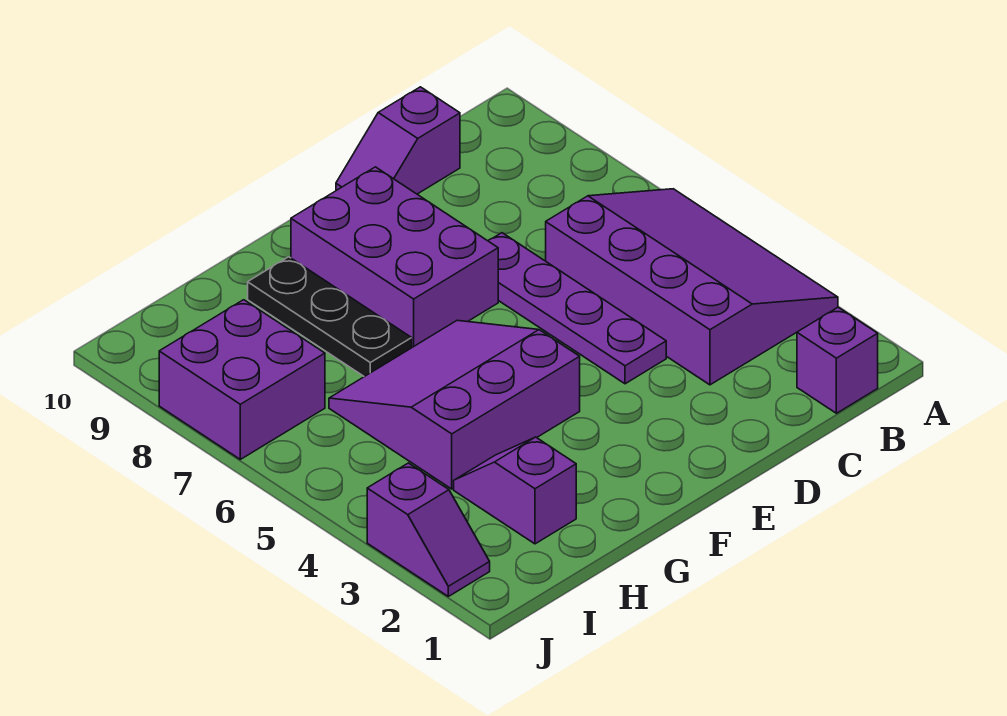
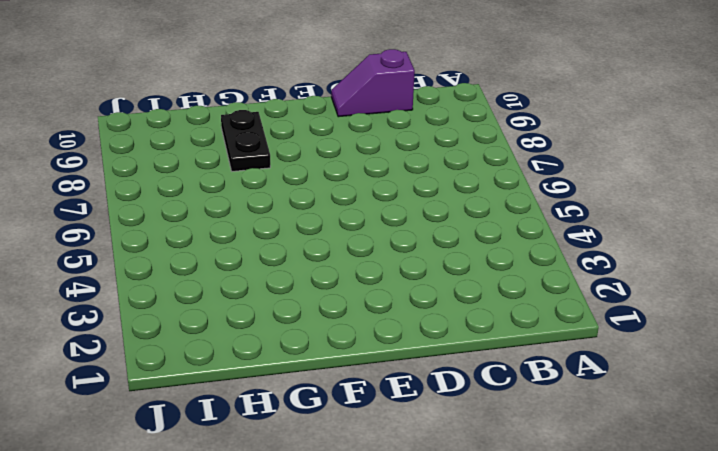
black 1x2 plate [221,110,270,171] -> black 1x3 plate [248,257,412,377]
none -> purple 3x4 slope [546,189,838,385]
none -> purple 1x1 brick [797,307,878,413]

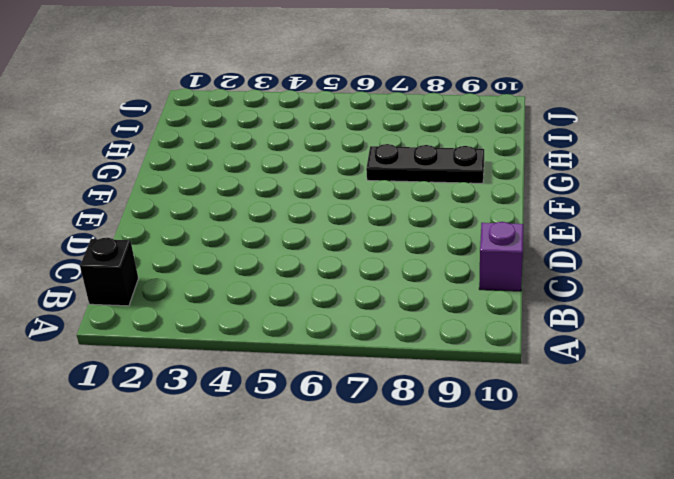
black 1x1 brick [80,238,138,306] -> purple 1x1 brick [797,307,878,413]
none -> purple 3x4 slope [546,189,838,385]
none -> purple 1x4 plate [488,233,666,384]

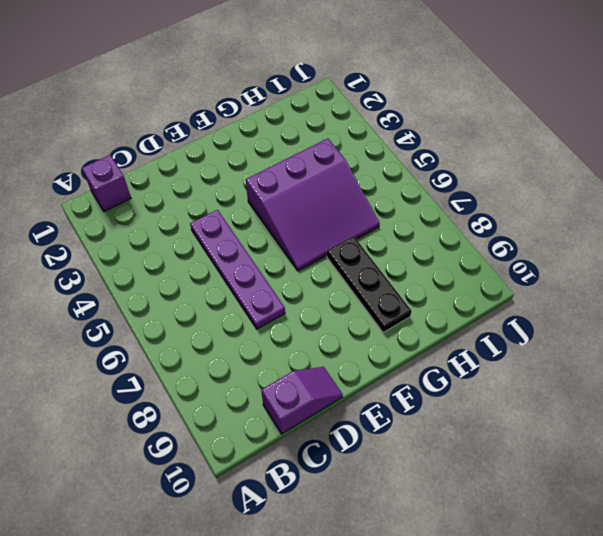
none -> purple 3x4 slope [546,189,838,385]
none -> purple 2x3 brick [291,167,498,347]

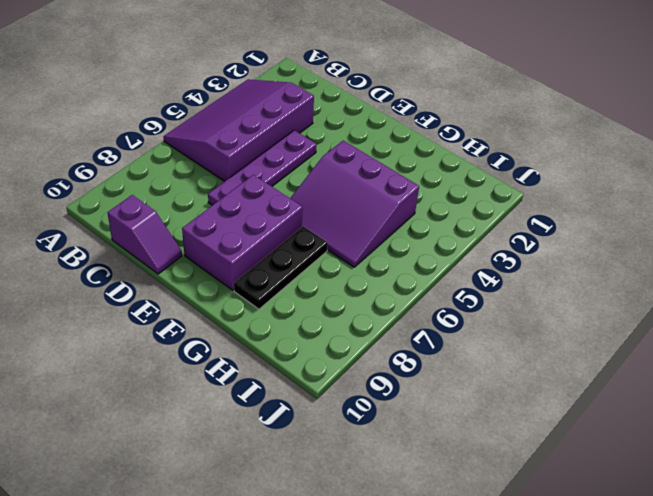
none -> purple 1x1 brick [797,307,878,413]
none -> purple 1x2 slope [454,437,576,544]

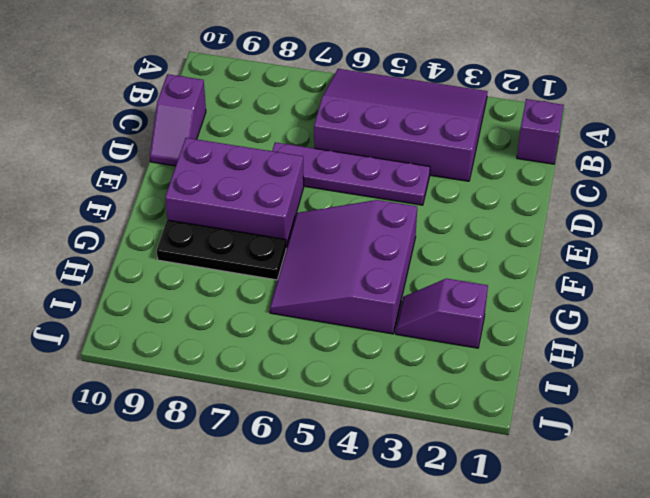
none -> purple 2x2 brick [159,300,325,459]
none -> purple 1x2 slope [367,463,490,596]

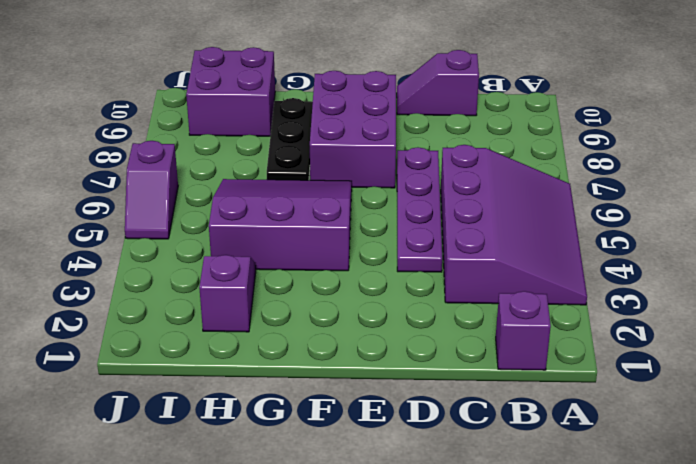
purple 2x2 brick [186,47,275,136] -> purple 2x2 brick moved to [159,300,325,459]
purple 1x2 slope [125,141,178,239] -> purple 1x2 slope moved to [367,463,490,596]

